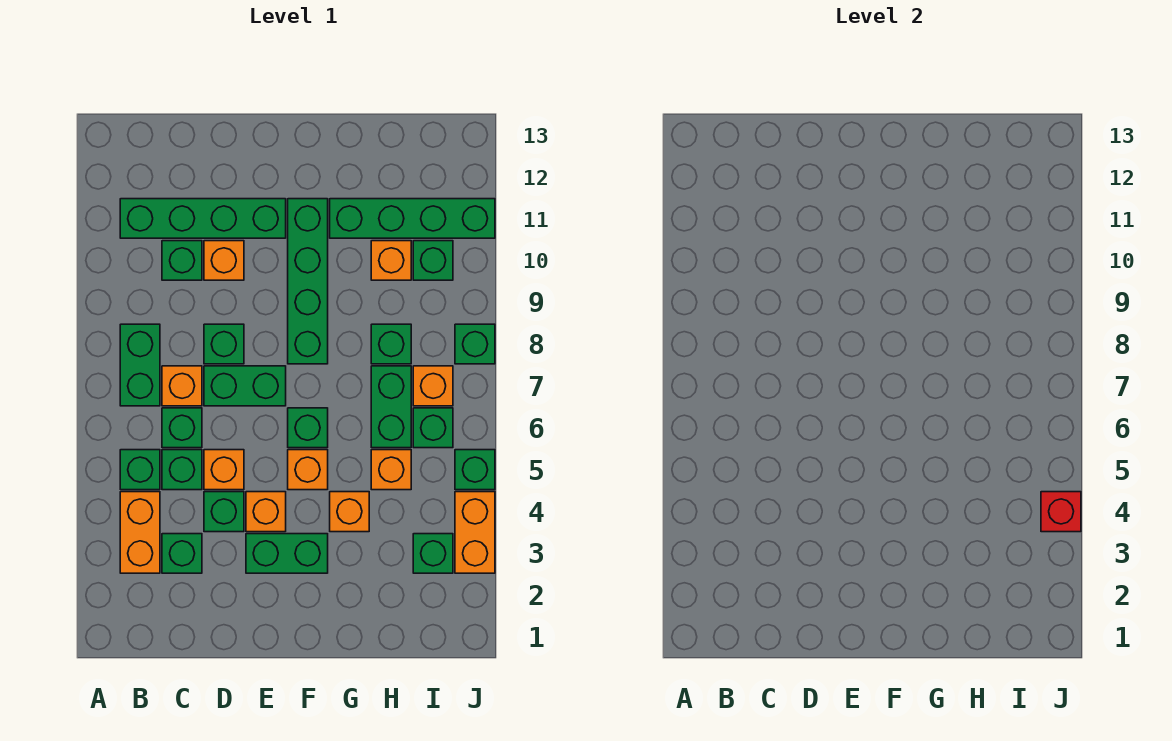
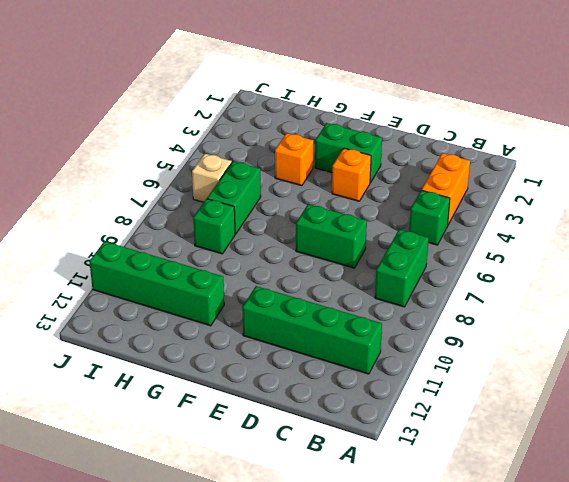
tan 1x1 brick [192,154,232,202] -> green 1x1 brick [413,408,453,448]
none -> green 1x1 brick [162,534,202,573]
none -> green 1x1 brick [162,450,202,490]
none -> green 1x1 brick [162,408,202,448]
none -> orange 1x1 brick [162,366,202,406]

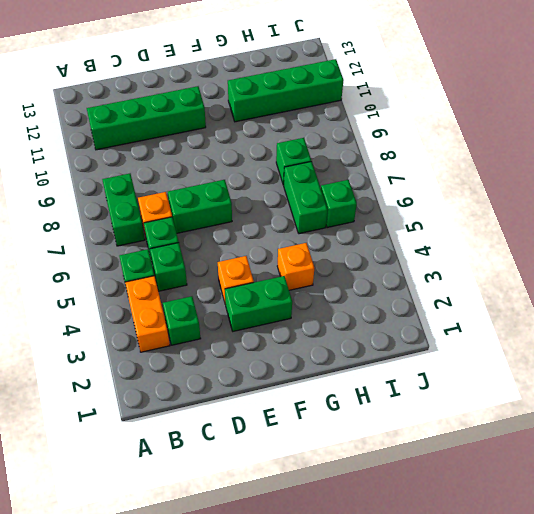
none -> green 1x1 brick [162,241,202,280]
none -> green 1x1 brick [204,492,244,532]
none -> orange 1x1 brick [204,450,244,490]
none -> green 1x1 brick [204,324,244,364]

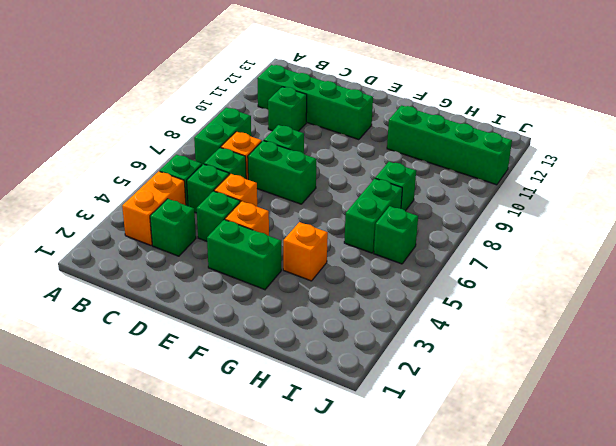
none -> orange 1x1 brick [204,241,244,280]
none -> orange 1x1 brick [288,450,328,490]
none -> green 1x1 brick [288,408,328,448]
none -> green 1x4 brick [288,199,328,364]

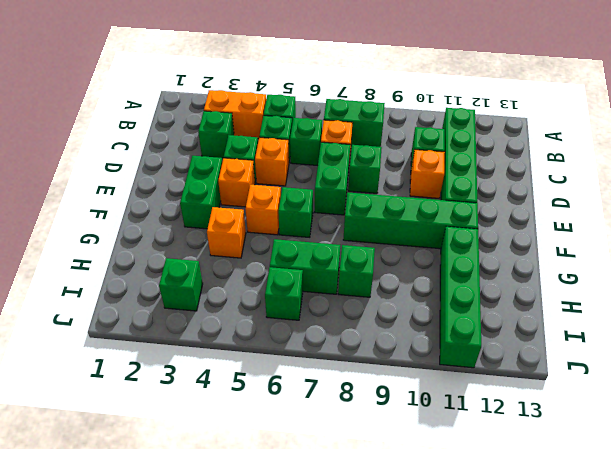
none -> orange 1x1 brick [371,450,411,490]
none -> orange 1x1 brick [371,241,411,280]
none -> orange 1x1 brick [413,366,453,406]
none -> green 1x1 brick [413,241,453,280]

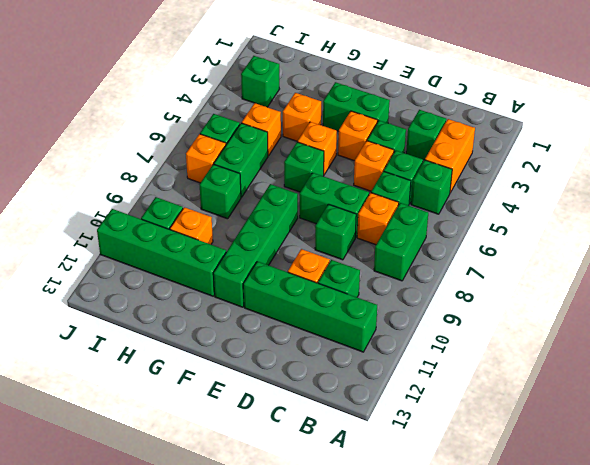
none -> orange 1x2 brick [455,492,495,573]
none -> green 1x1 brick [455,450,495,490]
none -> green 1x1 brick [455,324,495,364]
none -> red 1x1 brick [1041,492,1081,532]

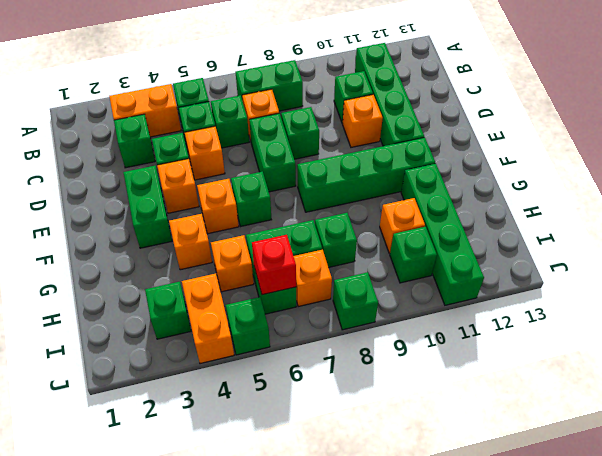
orange 1x2 brick [182,274,234,364] -> orange 1x2 brick turned to [455,492,495,573]
red 1x1 brick [252,235,296,295] -> red 1x1 brick moved to [1041,492,1081,532]

